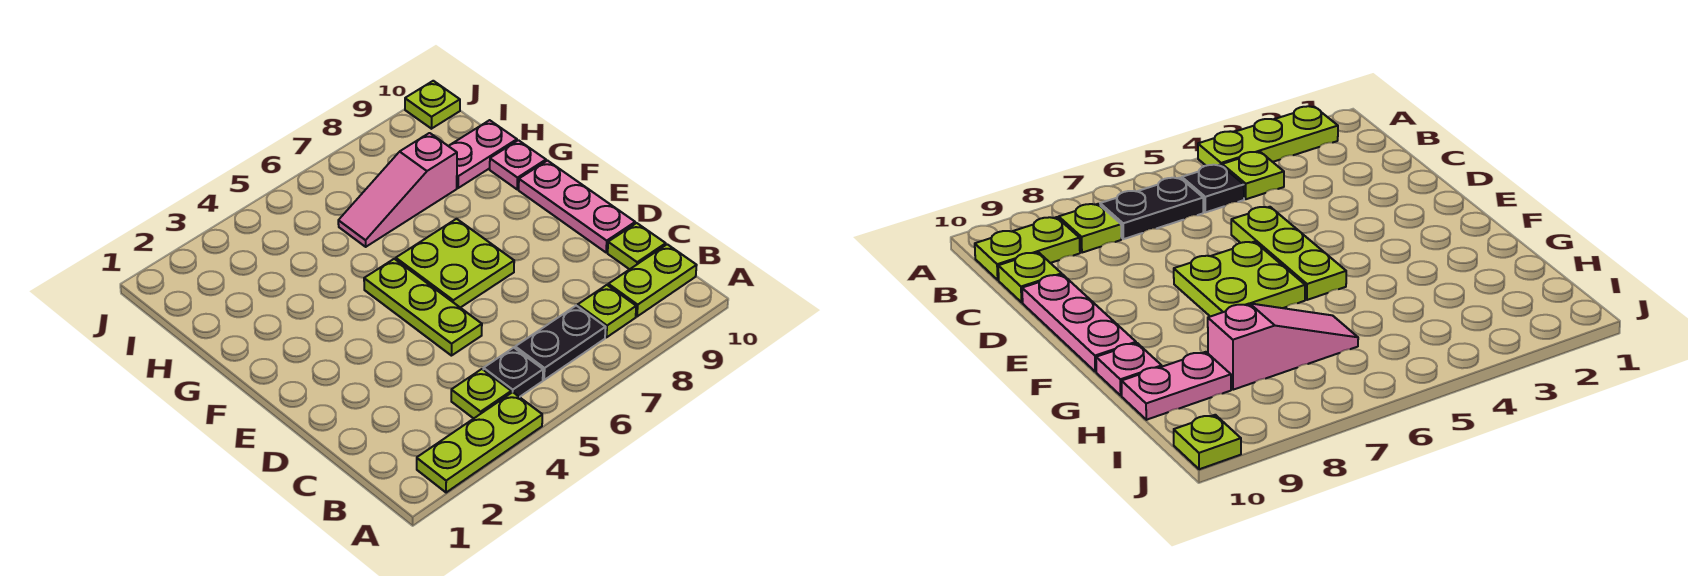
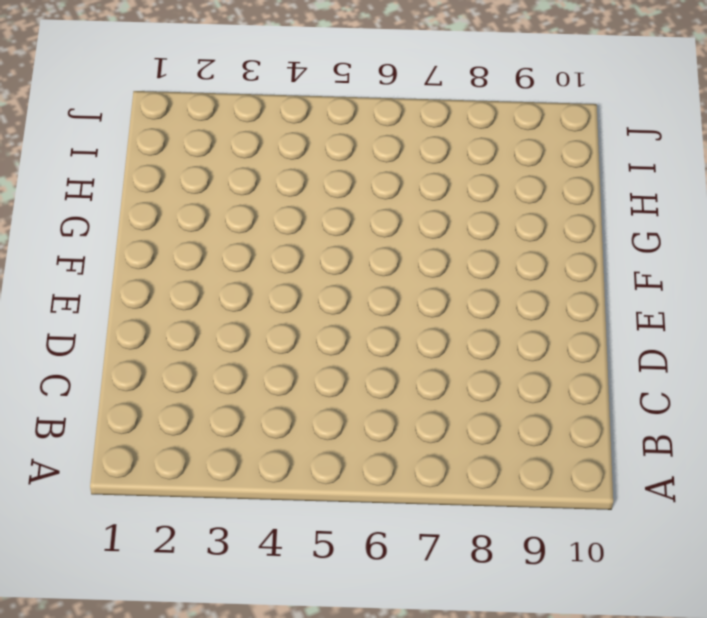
none -> lime 1x3 plate [417,392,542,493]
none -> lime 1x1 plate [451,369,511,419]
none -> black 1x1 plate [483,348,543,397]

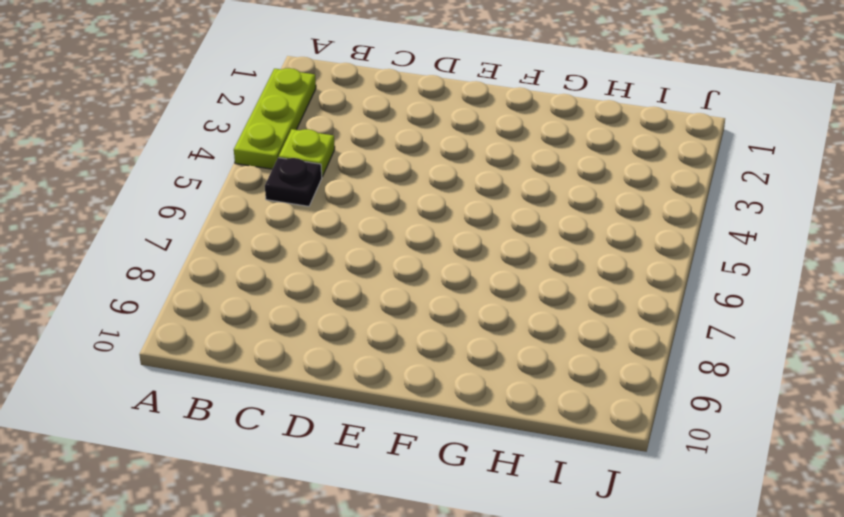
none -> black 1x2 plate [515,306,606,380]
none -> lime 1x1 plate [578,285,636,337]
none -> lime 1x2 plate [608,244,697,317]

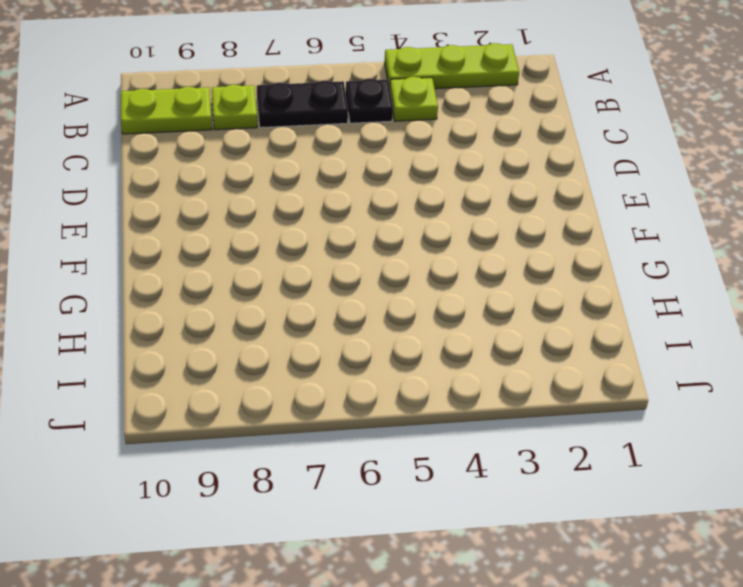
none -> lime 1x1 plate [608,223,666,269]
none -> lime 1x3 plate [364,259,482,356]
none -> pink 1x3 plate [519,161,635,253]

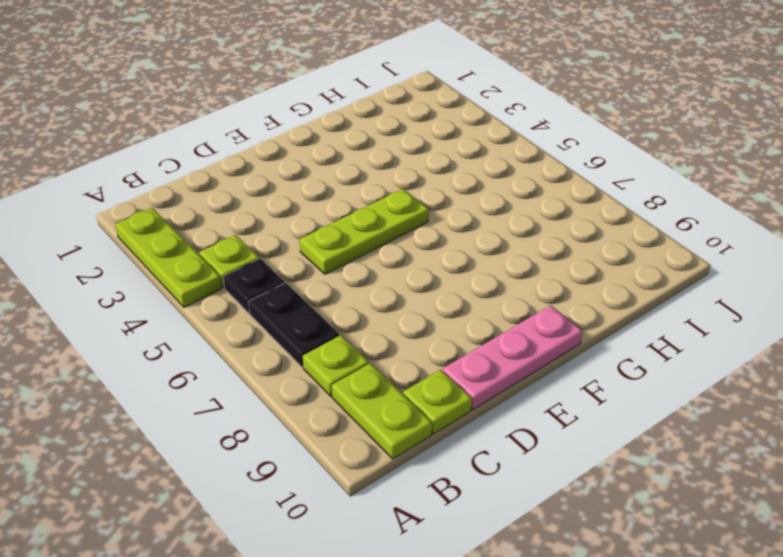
none -> lime 2x2 plate [396,219,514,308]
none -> pink 1x1 plate [490,140,546,189]
none -> pink 1x3 slope [338,133,457,247]

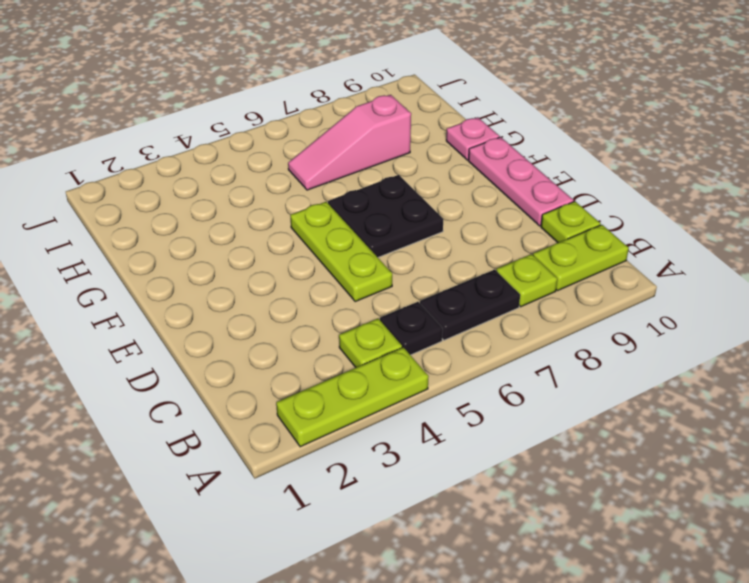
black 2x2 plate [328,175,443,257] -> lime 2x2 plate [396,219,514,308]
none -> pink 1x2 plate [449,120,517,188]
none -> lime 1x1 plate [405,81,460,129]

